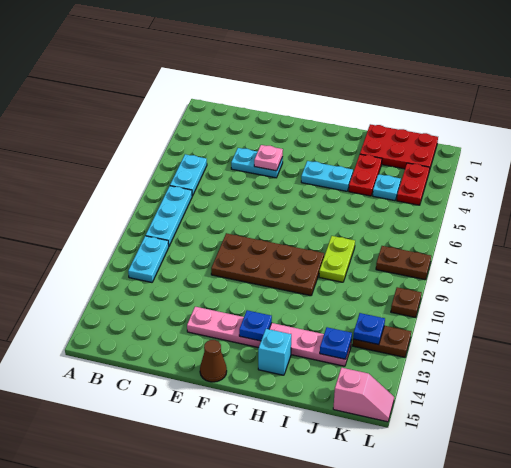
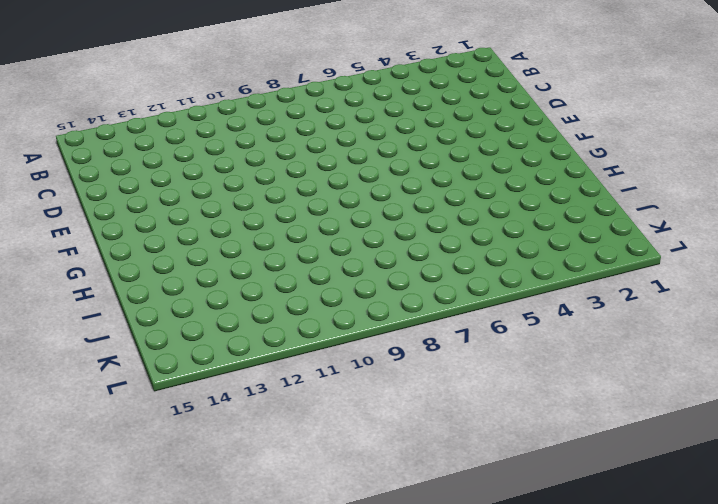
none -> cyan 1x2 plate [170,154,207,196]
none -> cyan 1x3 plate [146,186,192,246]
none -> cyan 1x2 plate [128,236,169,282]

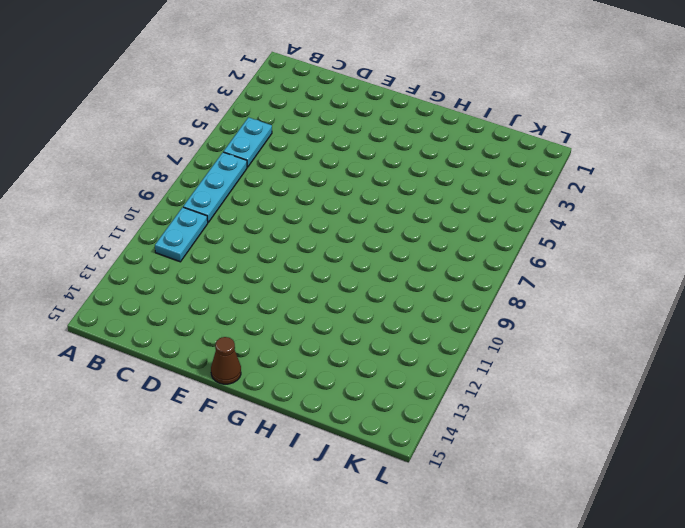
none -> cyan 1x2 plate [231,148,283,178]
none -> brown 2x4 plate [211,233,324,296]
none -> pink 1x6 plate [187,307,351,366]

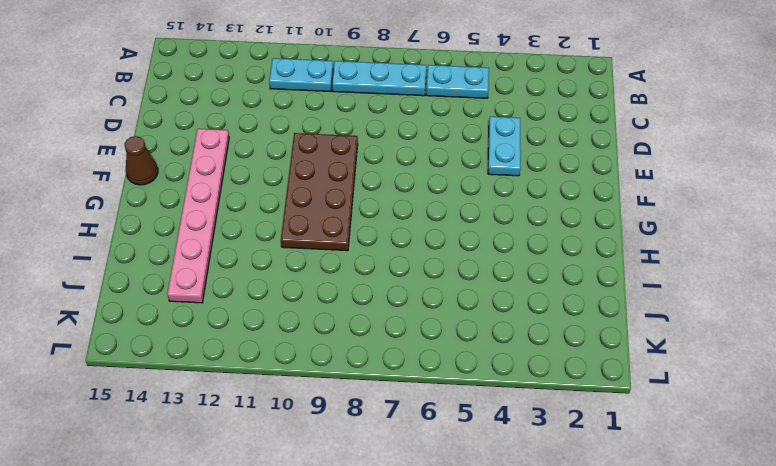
none -> cyan 1x2 plate [301,161,353,191]
none -> cyan 1x1 brick [258,329,291,375]
none -> red 2x3 plate [360,124,438,171]

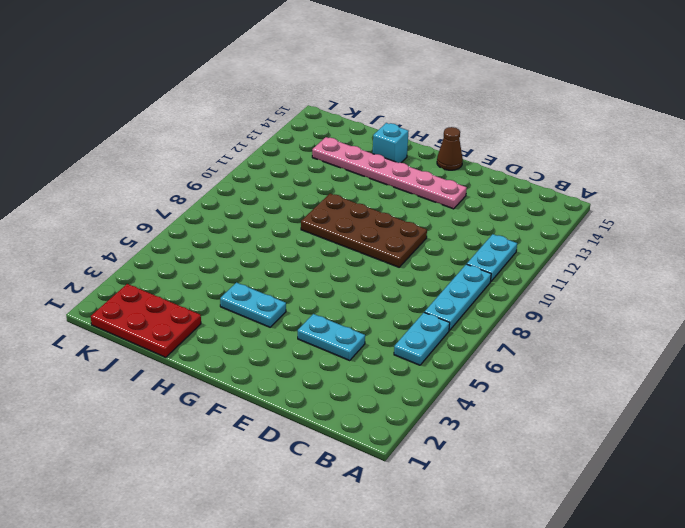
none -> red 1x2 plate [349,154,382,196]
none -> lime 1x2 plate [319,236,355,282]
none -> cyan 1x1 plate [373,174,401,201]

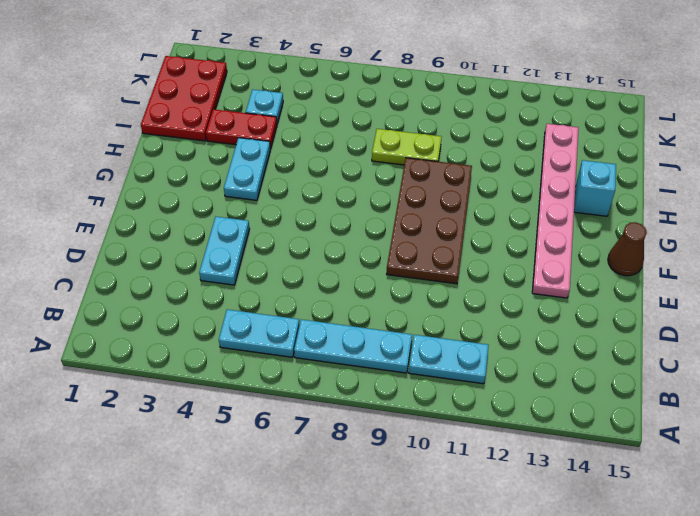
none -> red 1x2 plate [397,163,430,205]
none -> brown 1x2 plate [376,246,431,280]
none -> brown 1x2 plate [353,326,411,357]

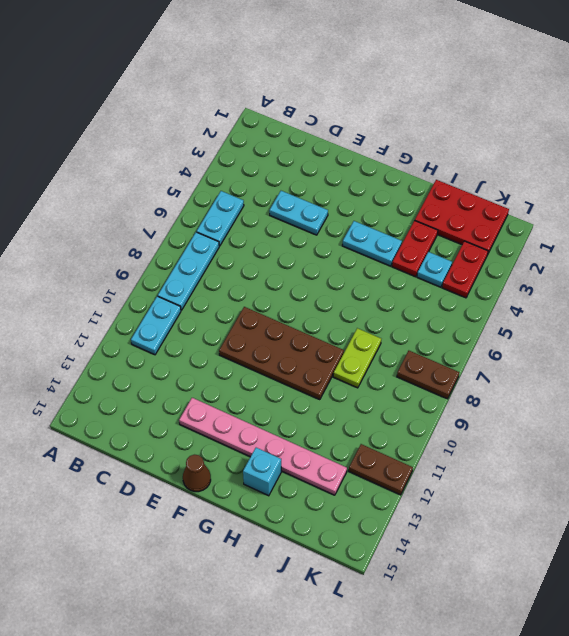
none -> pink 1x2 slope [333,368,394,422]
none -> brown 1x1 plate [391,287,421,318]
none -> pink 1x1 plate [254,145,283,171]

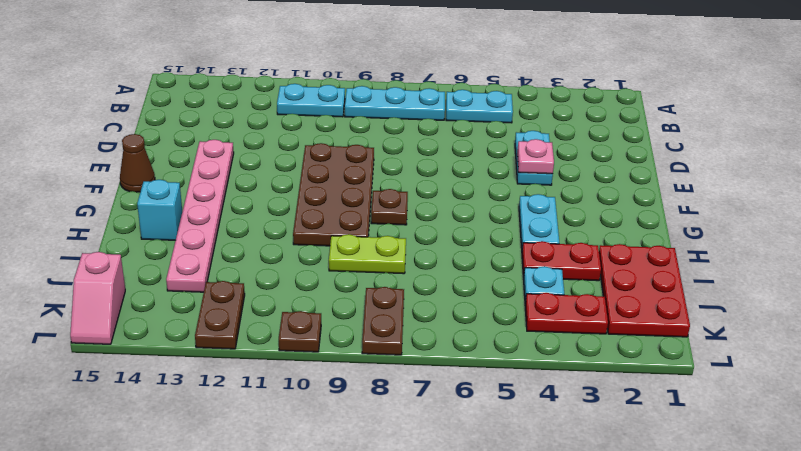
brown 1x1 plate [371,189,408,225] -> none
none -> blue 1x1 plate [239,310,272,341]
none -> blue 1x1 plate [320,327,352,359]
none -> blue 1x1 plate [353,313,385,345]

